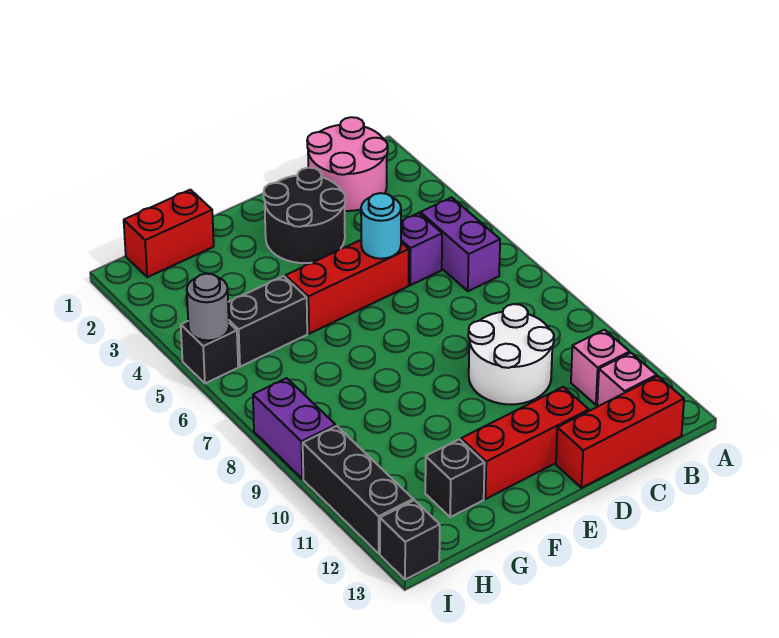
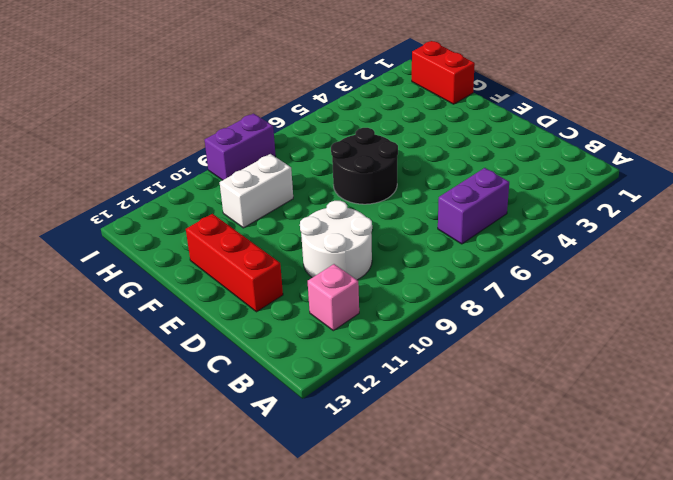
black 2x2 round brick [331,128,398,204] -> black 2x2 round brick moved to [264,168,345,263]
white 1x2 brick [220,154,293,228] -> none
none -> pink 2x2 round brick [307,117,388,211]
none -> pink 1x1 brick [597,353,657,407]
none -> red 1x3 brick [556,376,684,488]

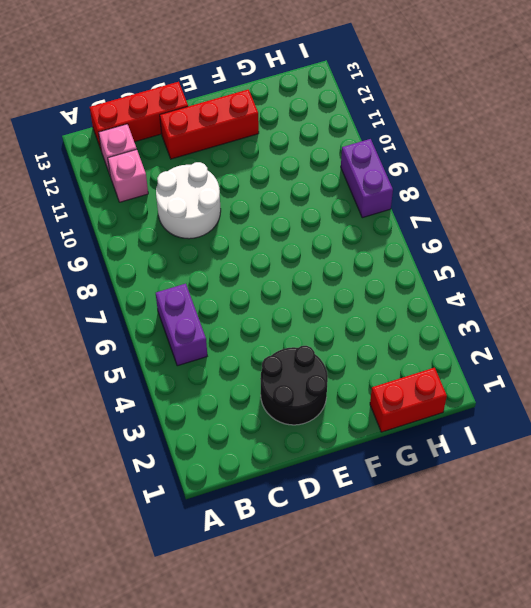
none -> pink 2x2 round brick [307,117,388,211]
none -> purple 1x1 brick [401,213,442,285]
none -> red 1x3 brick [285,240,409,334]

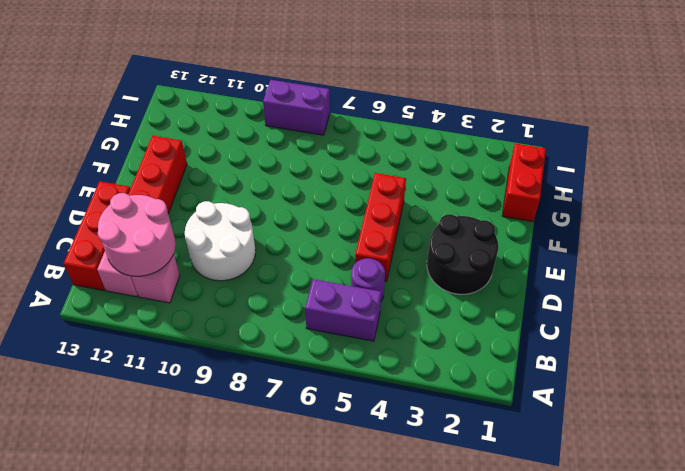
pink 2x2 round brick [98,193,176,276] -> pink 2x2 round brick moved to [307,117,388,211]
purple 1x1 round brick [351,258,385,301] -> purple 1x1 brick [401,213,442,285]
none -> black 1x2 brick [228,276,307,367]
none -> black 1x1 brick [425,439,485,517]
none -> black 1x1 brick [181,321,238,383]

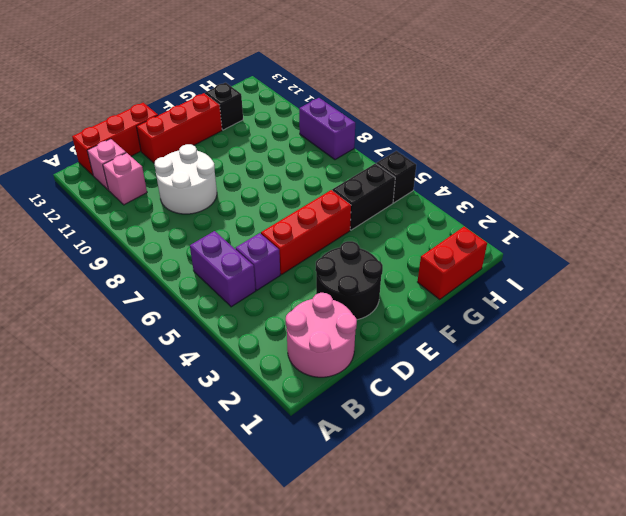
none -> black 1x3 brick [303,426,413,554]
none -> black 1x1 brick [380,500,440,580]
none -> cyan 1x1 round brick [361,193,401,259]

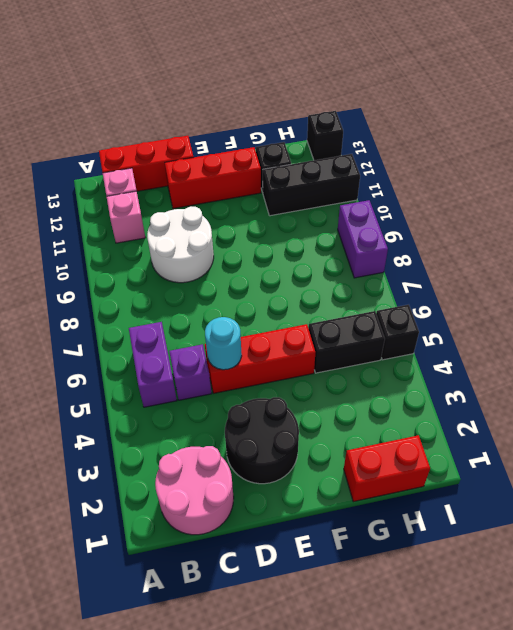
black 1x3 brick [263,154,360,216] -> black 1x3 brick turned to [303,426,413,554]
none -> grey 1x1 round brick [187,274,229,340]

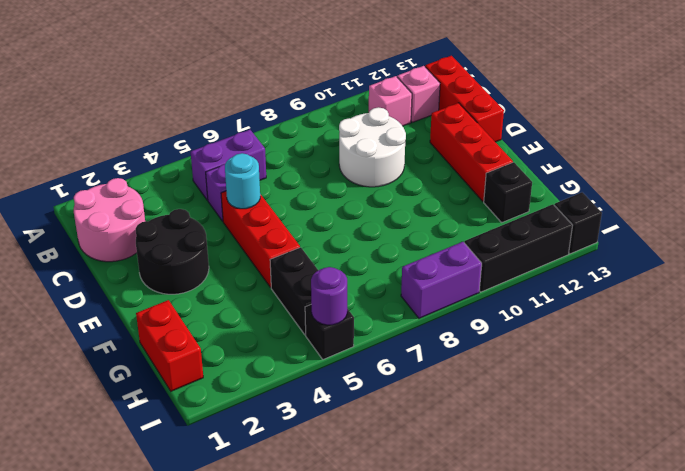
purple 1x1 round brick [311,267,347,325] -> grey 1x1 round brick [187,274,229,340]

